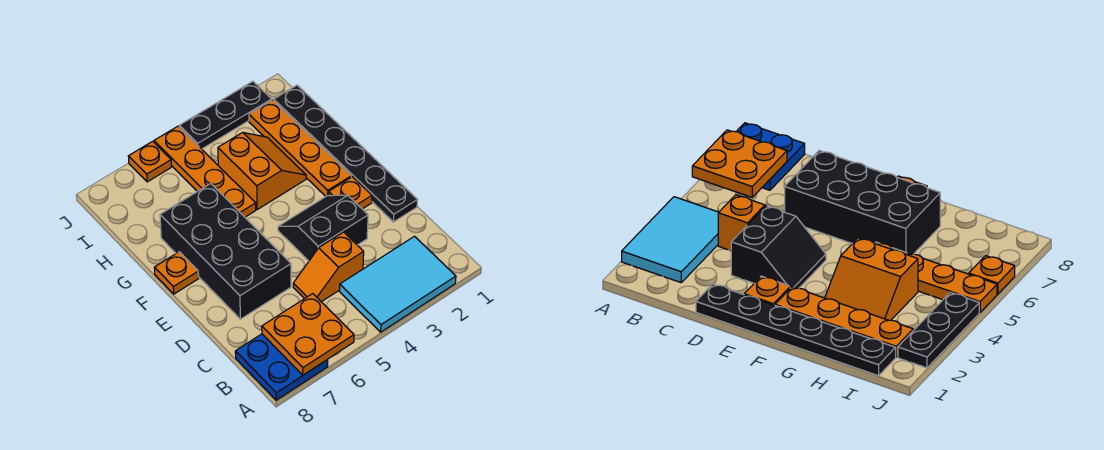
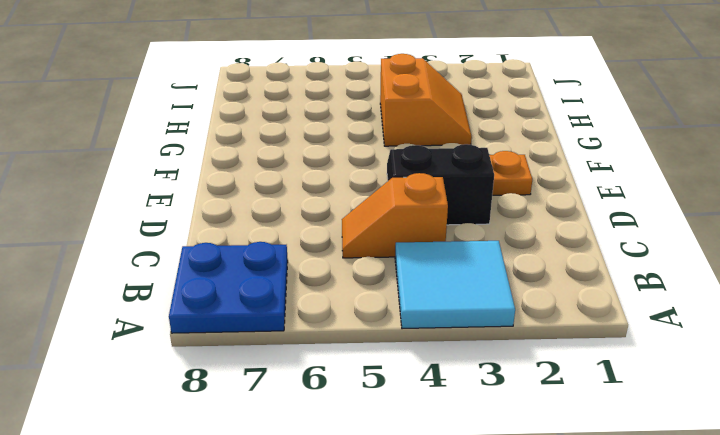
cyan 2x2 tile [395,241,515,329] -> cyan 2x3 tile [340,236,456,332]
none -> black 1x6 plate [274,85,417,222]
none -> black 2x4 brick [160,184,291,319]
none -> orange 1x4 plate [249,100,351,196]

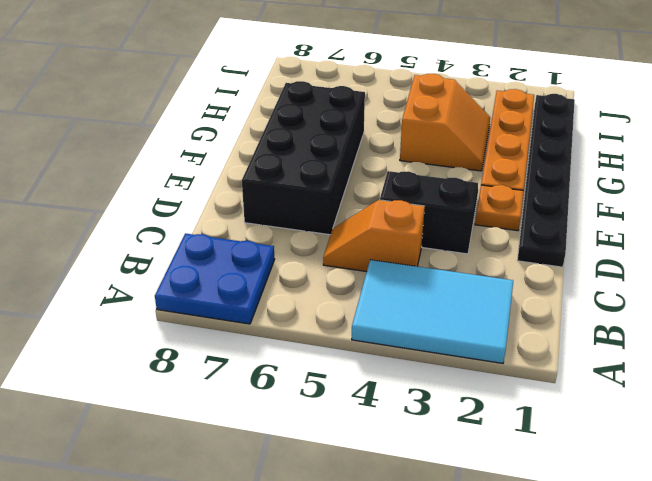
none -> orange 1x1 plate [154,252,199,294]
none -> orange 1x4 plate [154,126,256,217]
none -> black 1x3 plate [179,82,272,149]

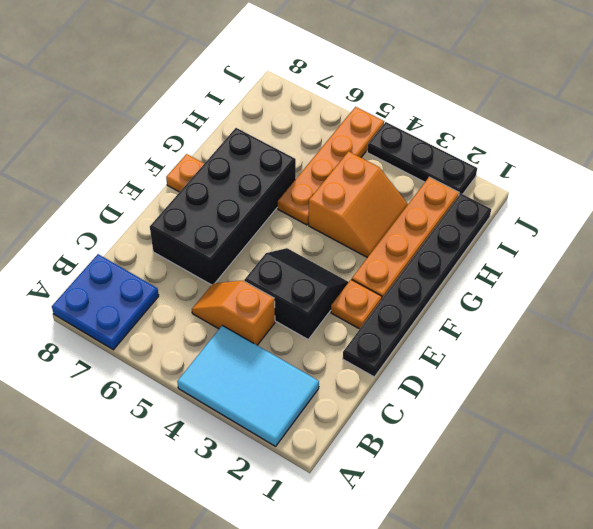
none -> orange 1x1 plate [128,141,171,182]
none -> orange 2x2 plate [262,294,354,375]

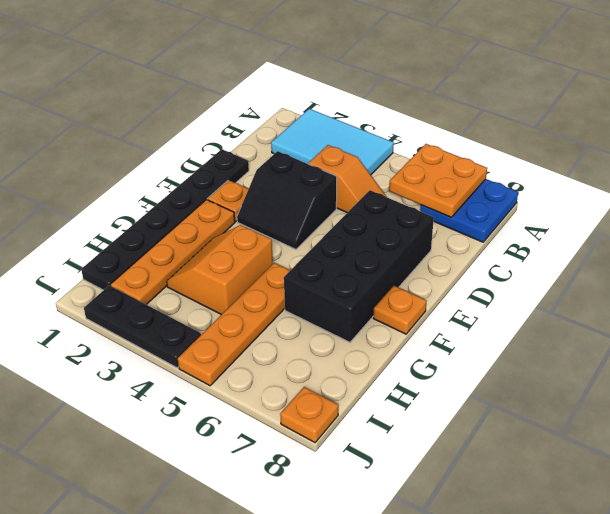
orange 1x1 plate [280,387,338,442] -> orange 1x1 plate moved to [128,141,171,182]

